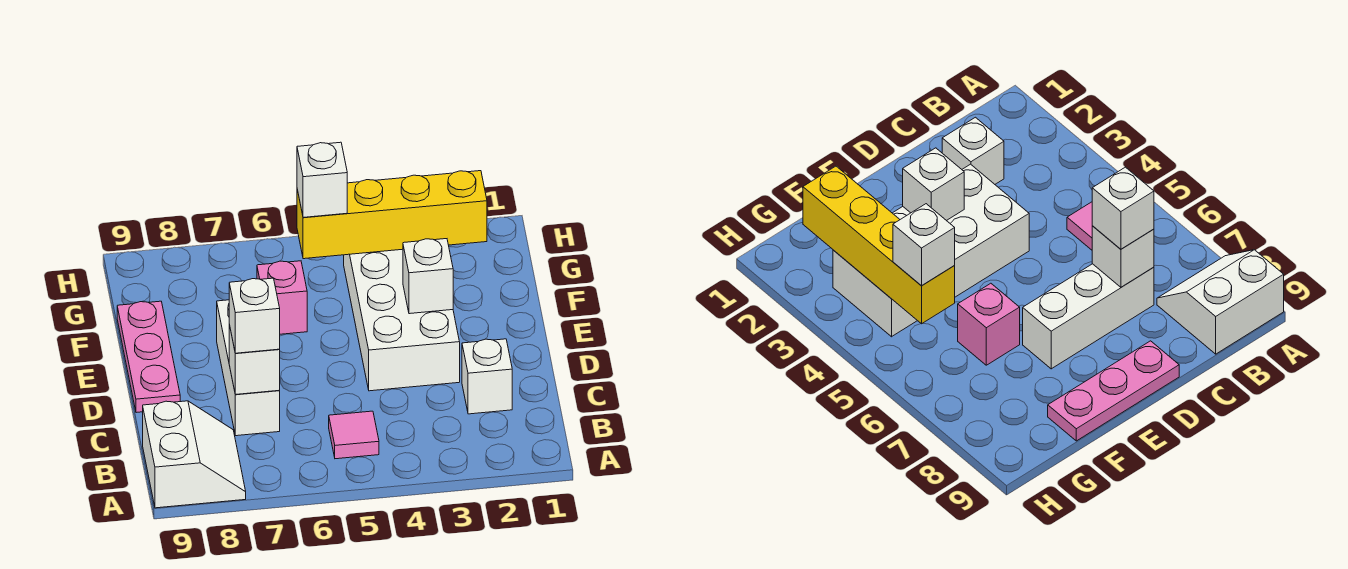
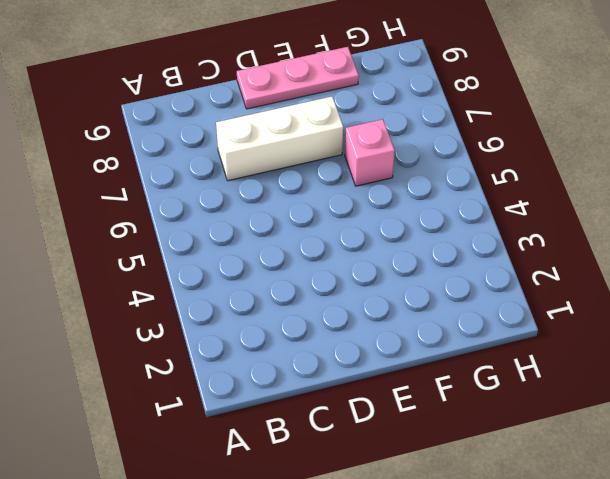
none -> white 2x2 slope [143,401,246,508]
none -> pink 1x1 tile [329,411,379,459]
none -> white 1x1 brick [462,339,512,414]

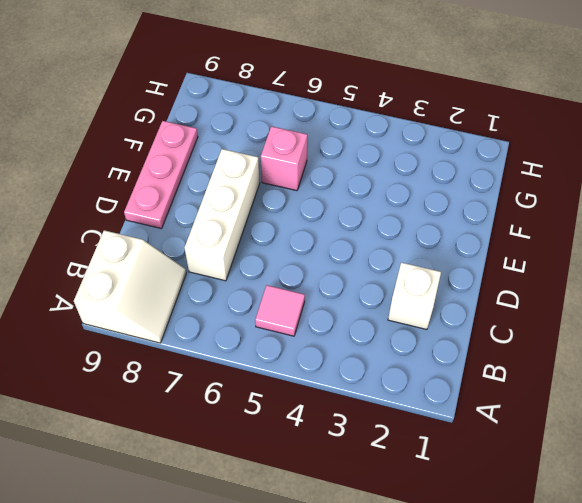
none -> white 2x4 brick [344,249,460,391]
none -> white 1x1 brick [229,325,280,395]
none -> white 1x1 brick [403,239,453,314]

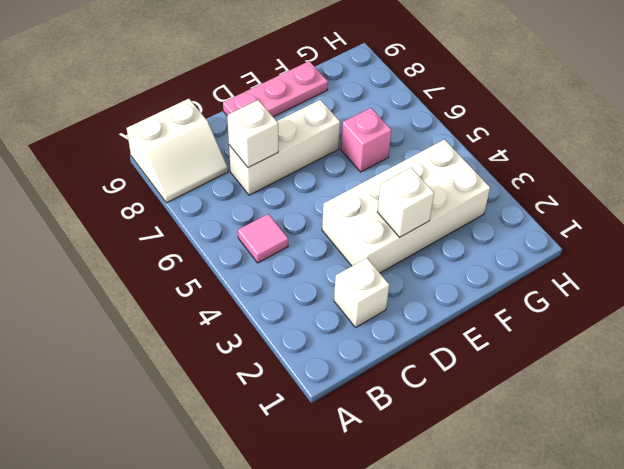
none -> yellow 1x4 brick [297,171,487,259]
none -> white 1x1 brick [229,278,280,353]
none -> white 1x1 brick [297,142,347,217]

